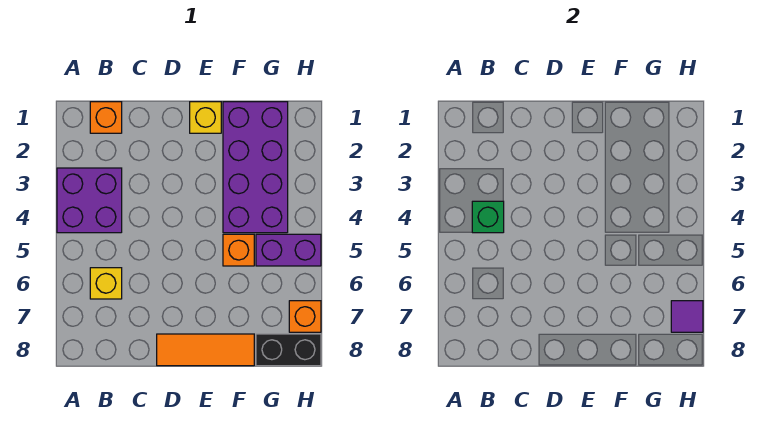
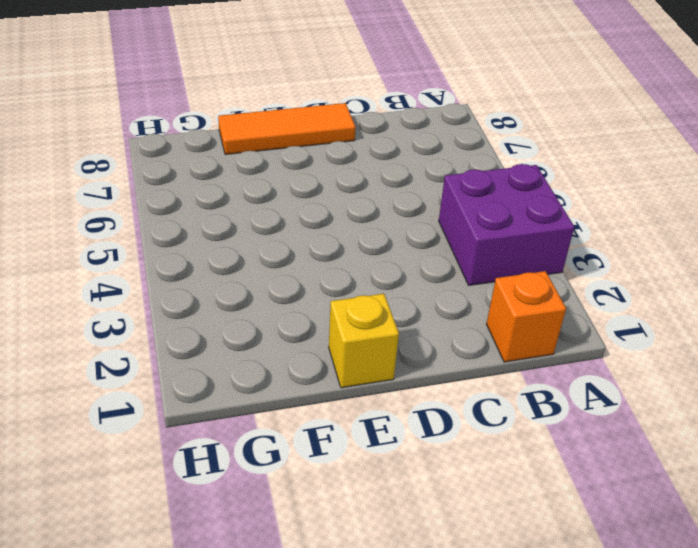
none -> yellow 1x1 brick [90,268,122,299]
none -> purple 2x4 brick [223,102,288,233]
none -> orange 1x1 brick [223,234,254,266]

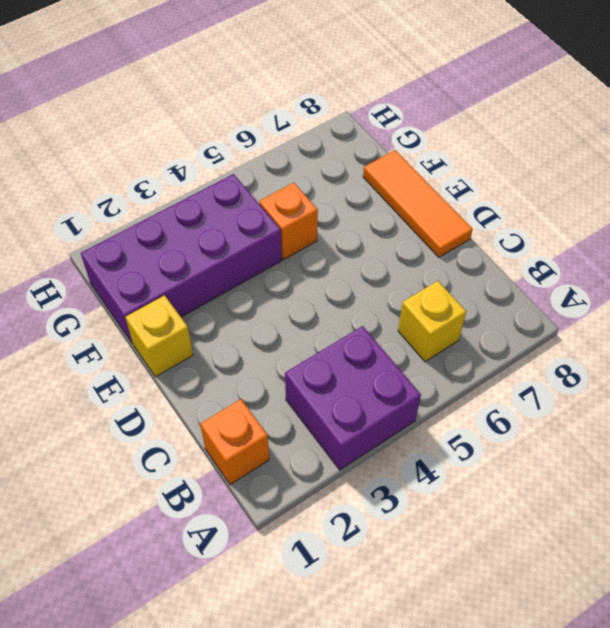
none -> purple 1x2 brick [256,234,321,266]
none -> black 1x2 brick [256,334,321,366]
none -> orange 1x1 brick [289,301,321,332]

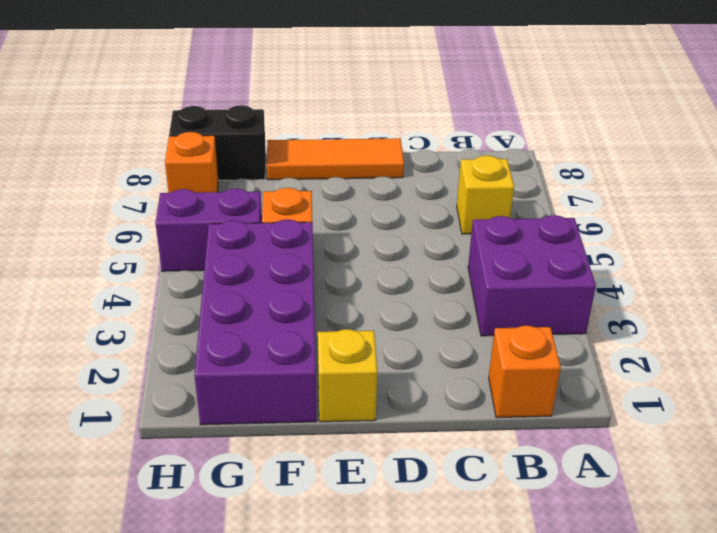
none -> green 1x1 brick [472,201,504,233]
none -> purple 1x1 tile [671,301,703,332]

